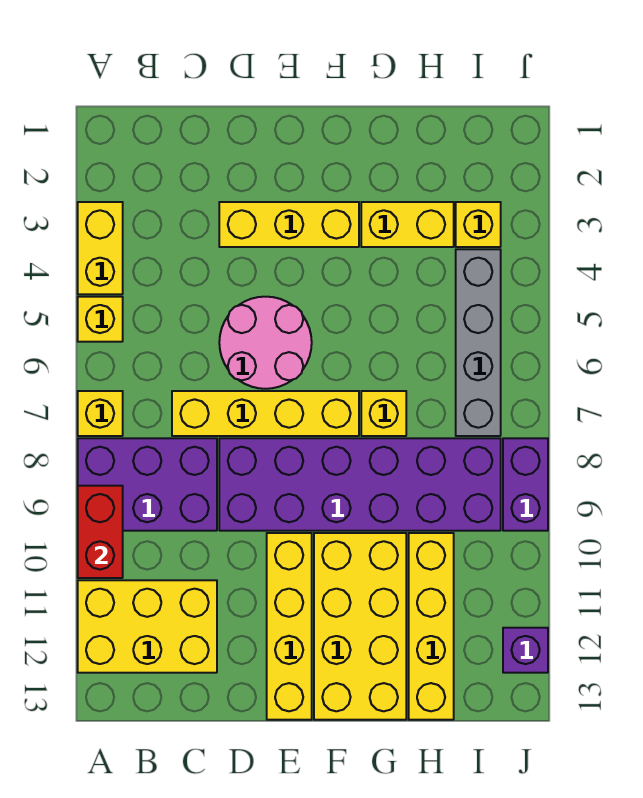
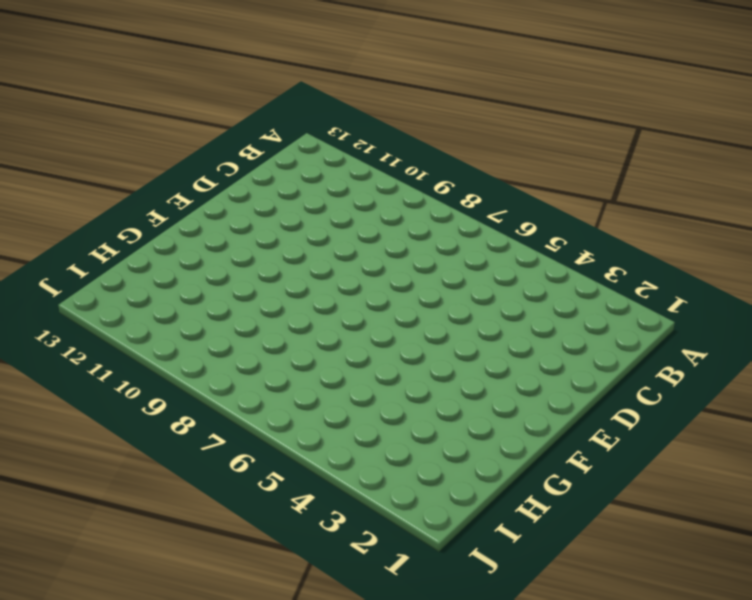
none -> yellow 1x2 brick [78,202,123,294]
none -> yellow 1x1 brick [78,297,123,342]
none -> yellow 1x1 brick [78,391,123,436]

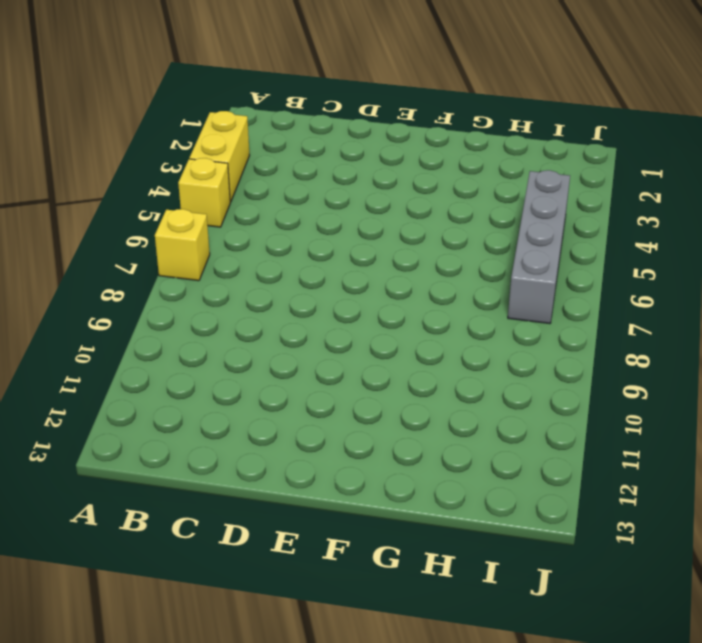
none -> purple 2x3 brick [78,438,217,531]
none -> yellow 2x3 brick [78,580,217,673]
none -> yellow 1x4 brick [172,391,359,436]

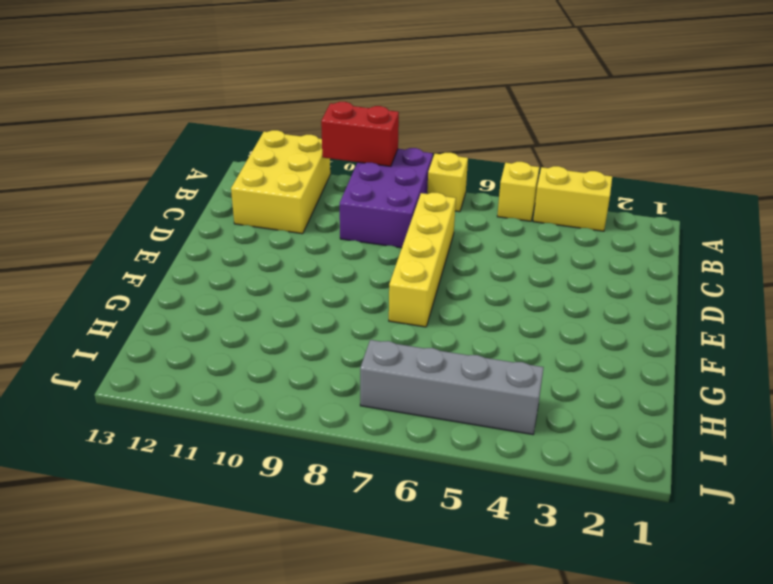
none -> yellow 1x3 brick [219,202,359,247]
none -> pink 2x2 round brick [219,297,312,389]
none -> purple 2x6 brick [219,438,501,531]

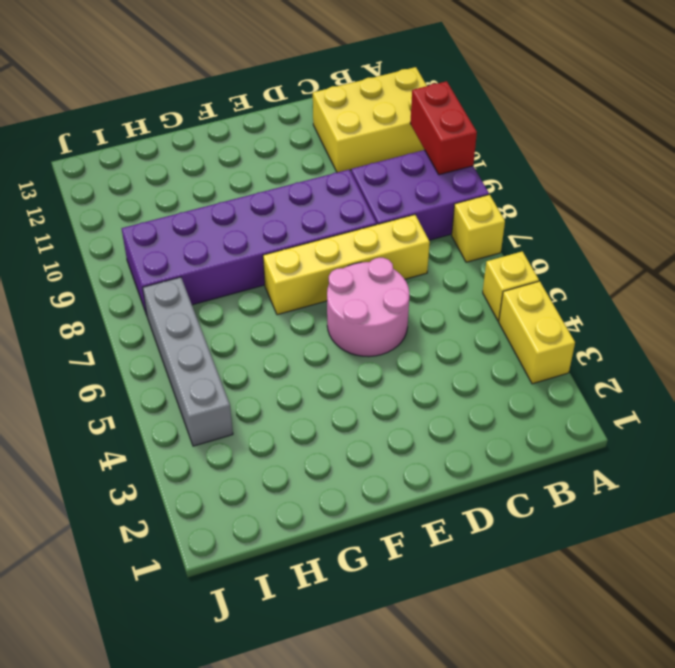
none -> yellow 1x3 brick [219,202,359,247]
none -> yellow 1x4 brick [267,533,312,720]
none -> yellow 2x4 brick [314,533,406,720]

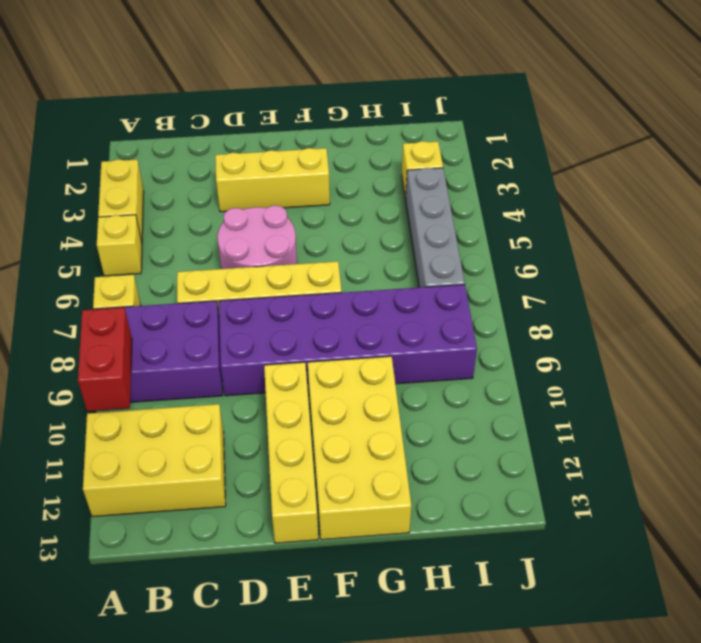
none -> yellow 1x2 brick [361,202,454,247]
none -> yellow 1x1 brick [361,391,406,436]
none -> yellow 1x4 brick [409,533,454,720]

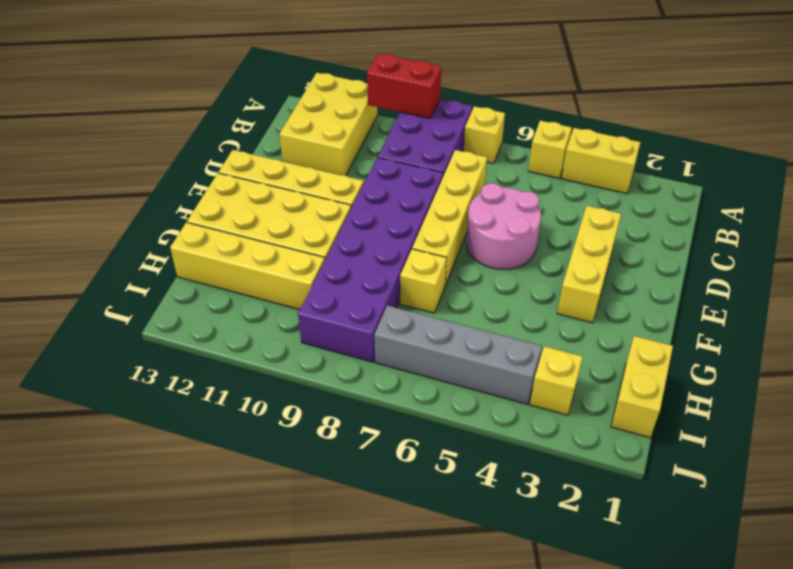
yellow 1x2 brick [611,336,673,438] -> yellow 1x2 brick moved to [361,202,454,247]
none -> purple 1x2 brick [503,438,548,531]
none -> purple 1x1 brick [503,628,548,673]

